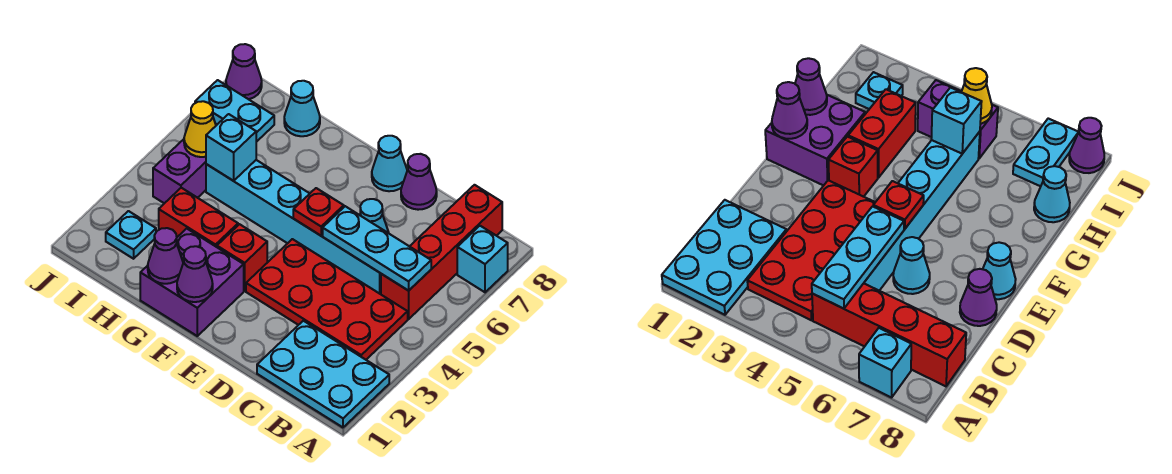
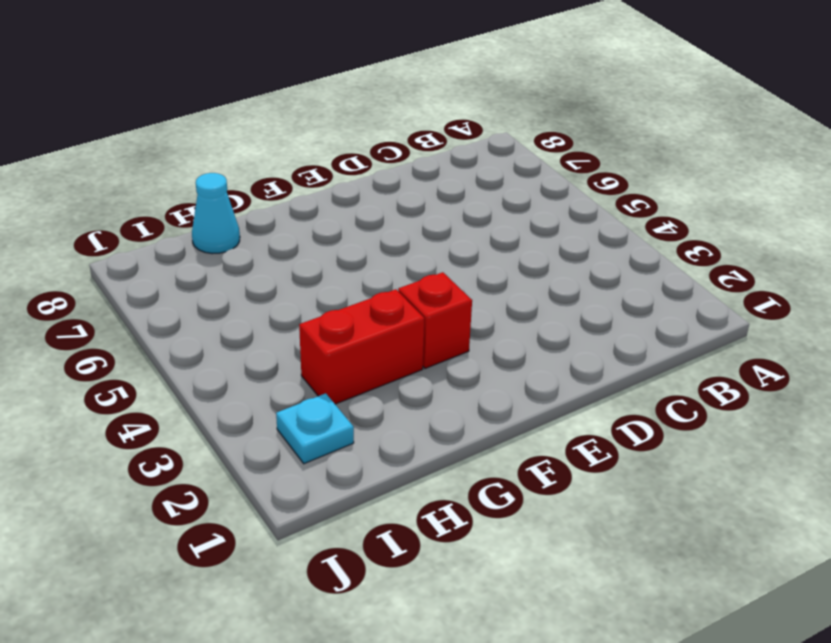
none -> cyan 2x3 plate [257,321,389,427]
none -> cyan 1x1 brick [457,226,508,292]
none -> red 2x4 plate [246,239,408,360]

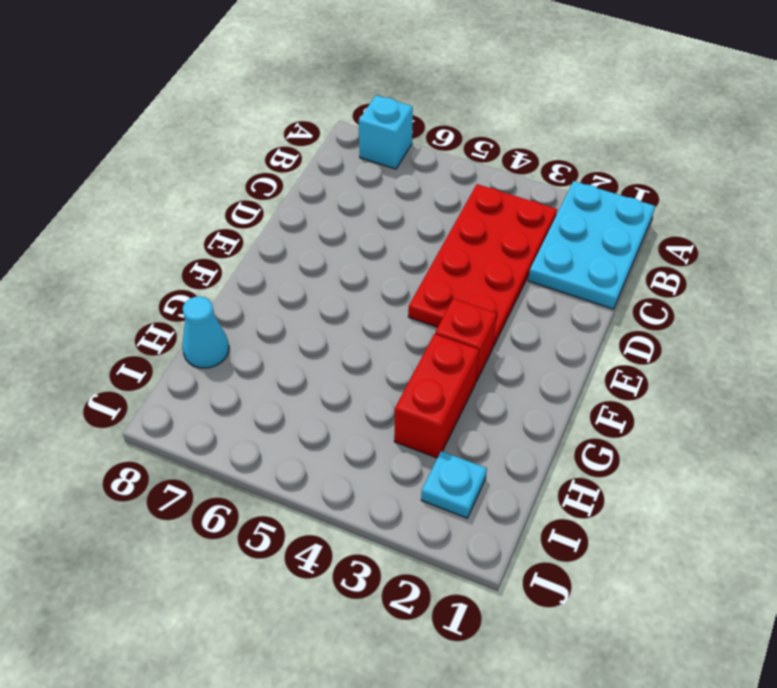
none -> red 1x4 brick [381,185,502,319]
none -> cyan 1x6 brick [206,160,381,294]
none -> cyan 1x1 cone [360,199,389,233]

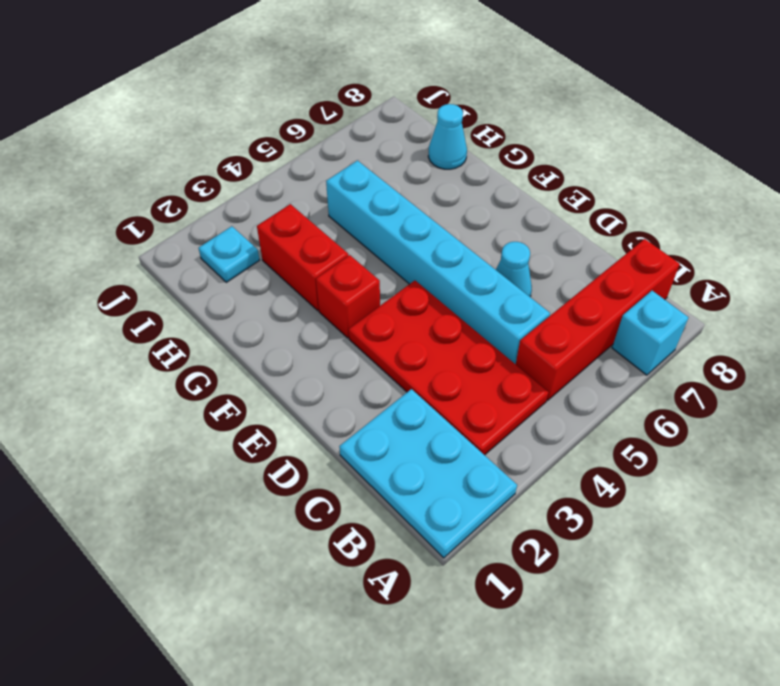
none -> purple 1x1 cone [401,154,437,210]
none -> cyan 1x1 cone [372,136,407,191]
none -> purple 2x2 brick [140,228,244,336]

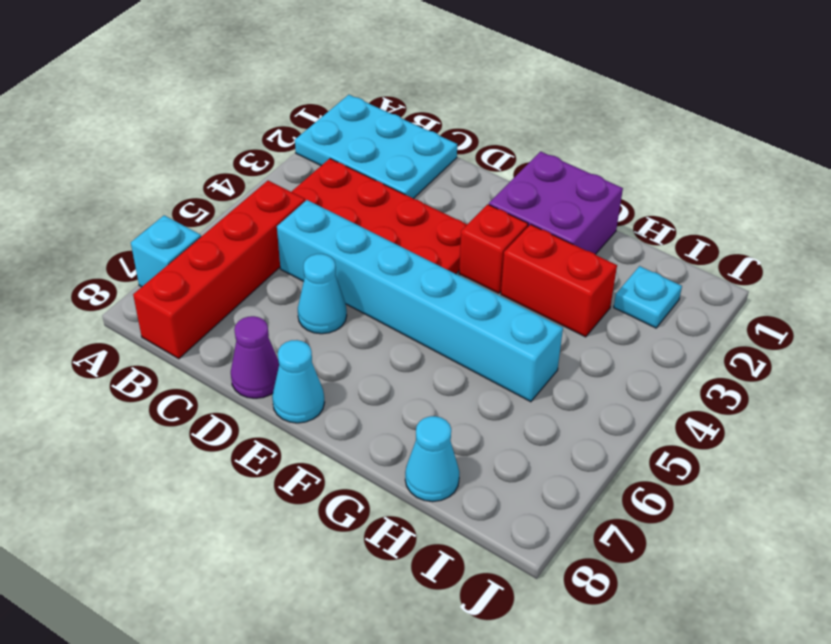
none -> purple 1x2 brick [153,139,206,203]
none -> cyan 1x2 plate [195,80,274,142]
none -> purple 1x1 cone [226,44,262,99]

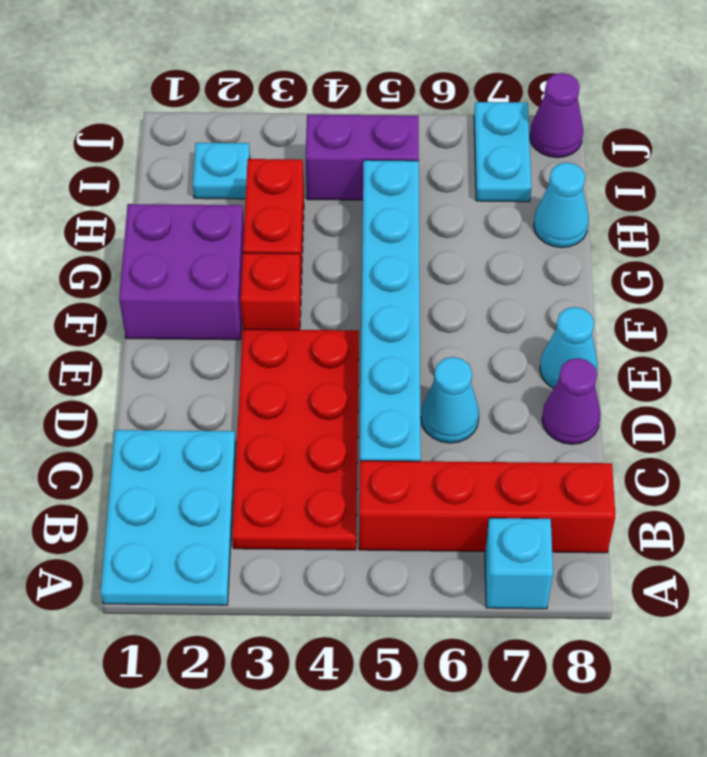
none -> cyan 1x3 plate [323,206,431,291]
none -> red 1x1 plate [293,188,344,236]
none -> purple 1x1 cone [177,246,213,302]

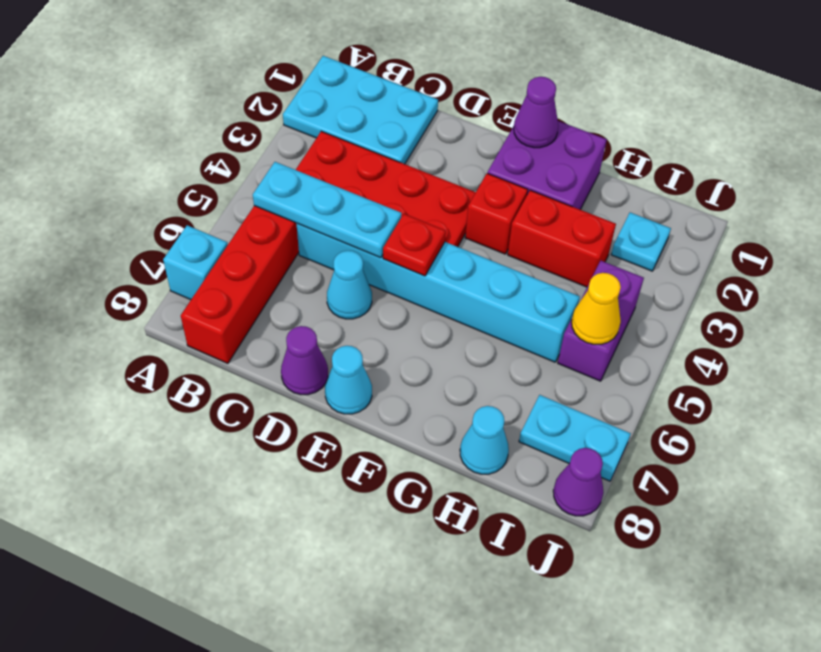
none -> purple 1x1 cone [148,228,183,284]
none -> cyan 1x1 brick [206,114,256,181]

